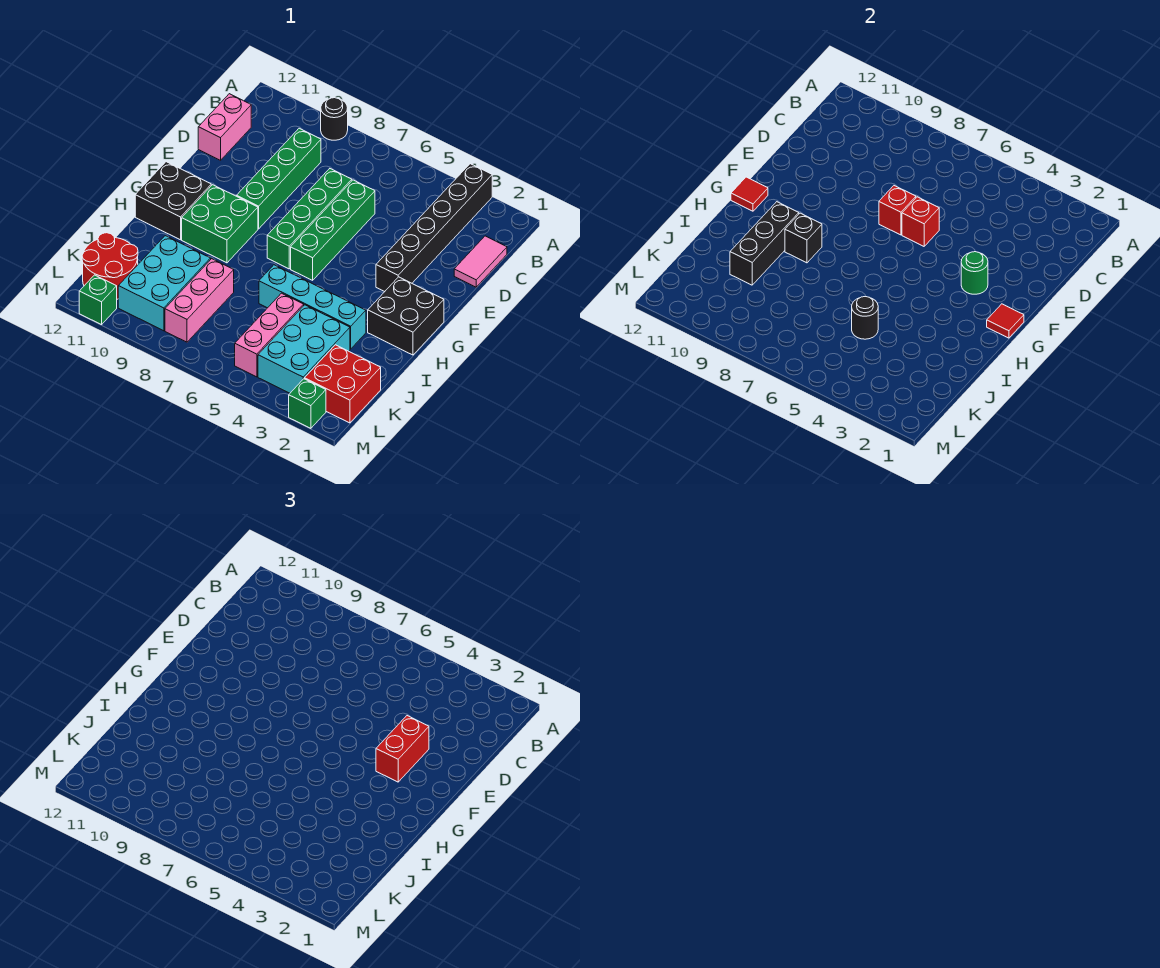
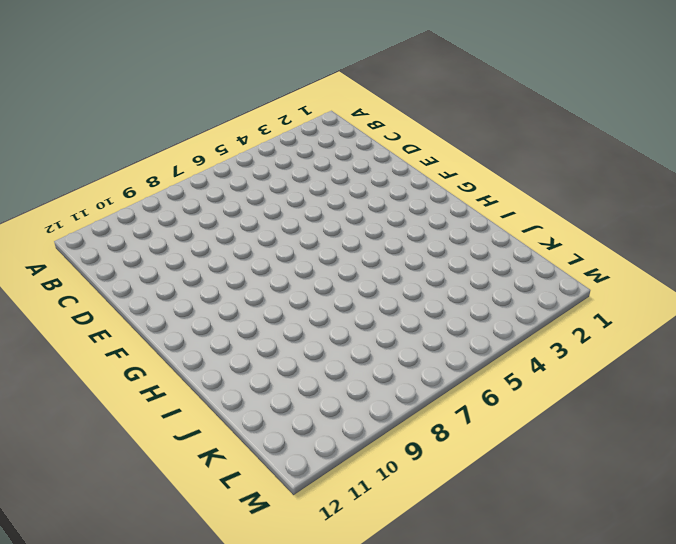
none -> black 1x6 brick [376,164,492,291]
none -> black 1x1 round brick [321,98,348,140]
none -> pink 1x2 tile [454,236,507,287]

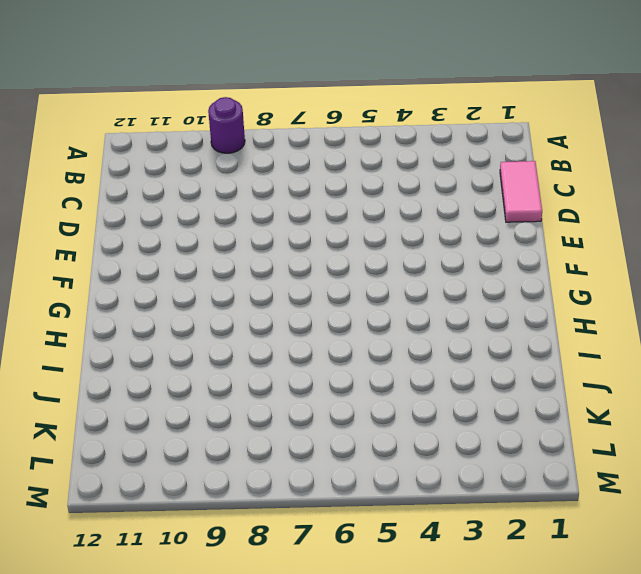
purple 1x1 round brick [208,97,245,153] -> black 1x1 round brick [321,98,348,140]
none -> black 1x6 brick [376,164,492,291]
none -> green 1x4 brick [237,128,321,229]
none -> pink 1x2 brick [198,94,251,160]

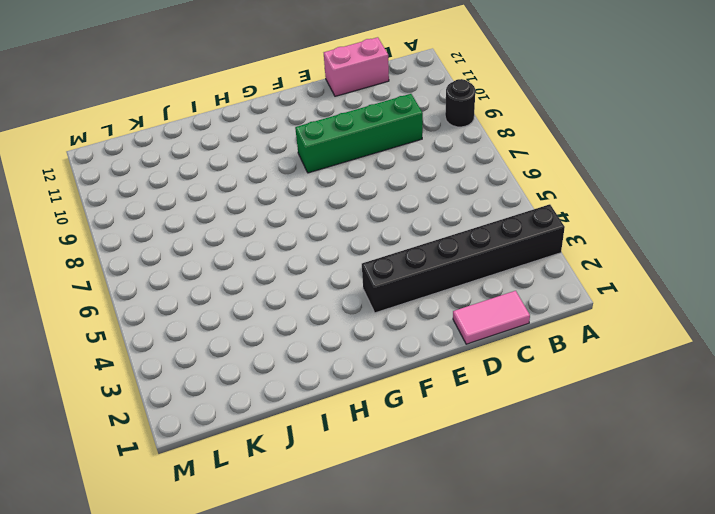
none -> green 1x4 brick [291,180,375,280]
none -> green 1x4 brick [267,169,352,269]
none -> black 2x2 brick [368,277,444,355]

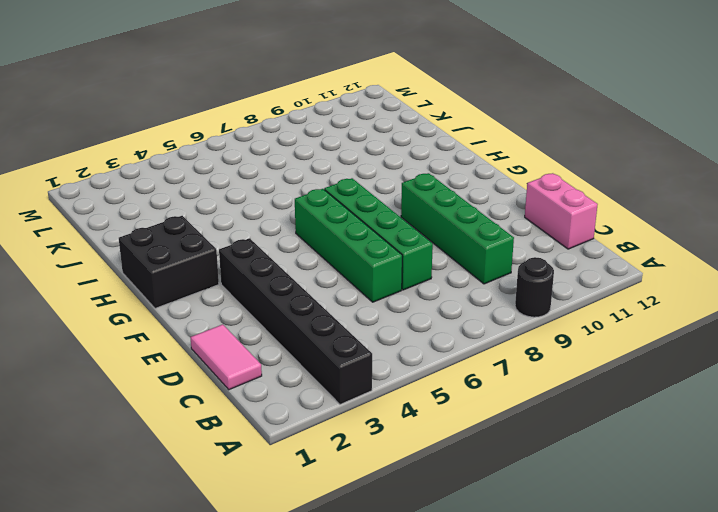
none -> green 2x2 brick [182,185,258,263]
none -> black 2x2 brick [135,162,211,240]
none -> cyan 1x4 brick [259,265,366,349]

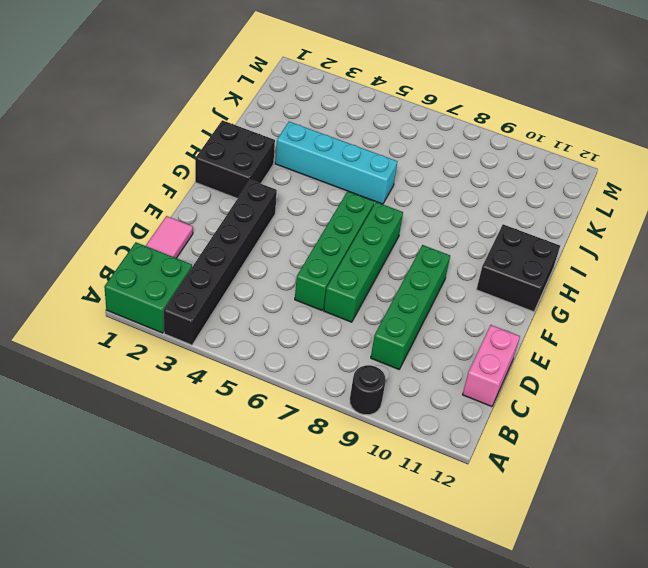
green 2x2 brick [104,242,192,333] -> green 2x2 brick moved to [182,185,258,263]
none -> cyan 2x3 brick [258,305,350,393]
none -> pink 1x3 brick [235,293,304,377]
none -> pink 1x3 brick [165,259,234,342]

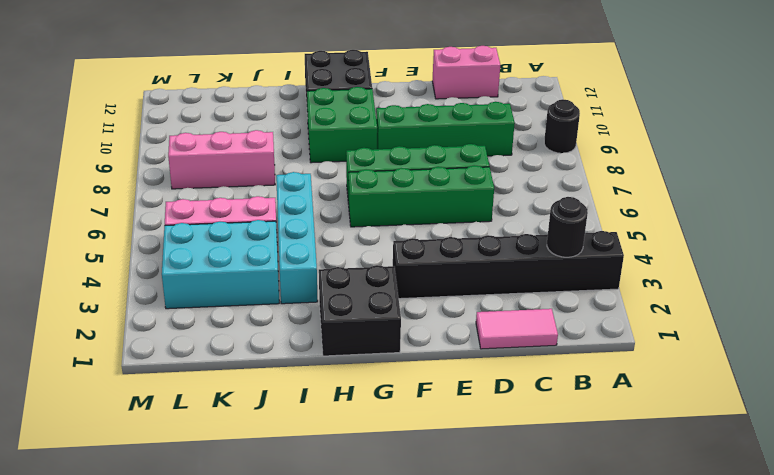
black 1x1 round brick [547,197,588,257] -> black 1x1 round brick moved to [852,296,878,339]
none -> cyan 2x3 brick [118,236,211,331]
none -> red 2x2 brick [305,345,381,423]
none -> red 2x2 round brick [82,233,138,299]

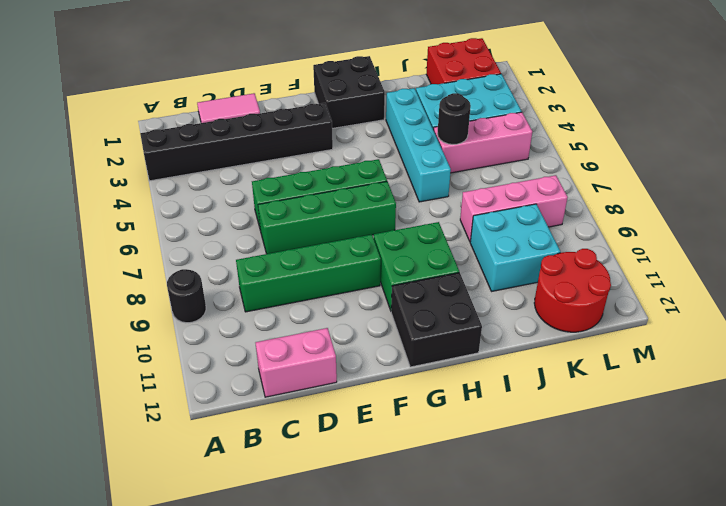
cyan 2x2 brick [470,204,560,291] -> cyan 2x3 brick [118,236,211,331]
none -> green 1x1 brick [289,379,326,428]
none -> green 1x1 brick [79,275,117,325]
none -> red 1x1 brick [902,197,939,246]

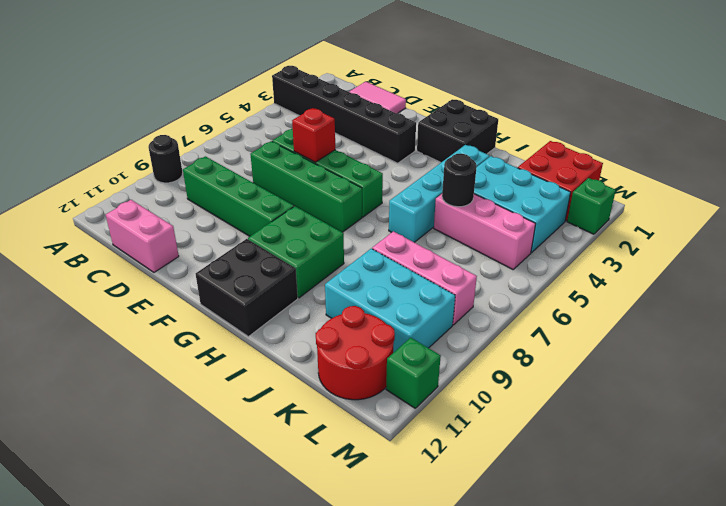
none -> red 1x1 brick [879,186,916,235]
none -> green 1x1 round brick [961,252,988,294]
none -> red 1x1 tile [987,304,1024,338]

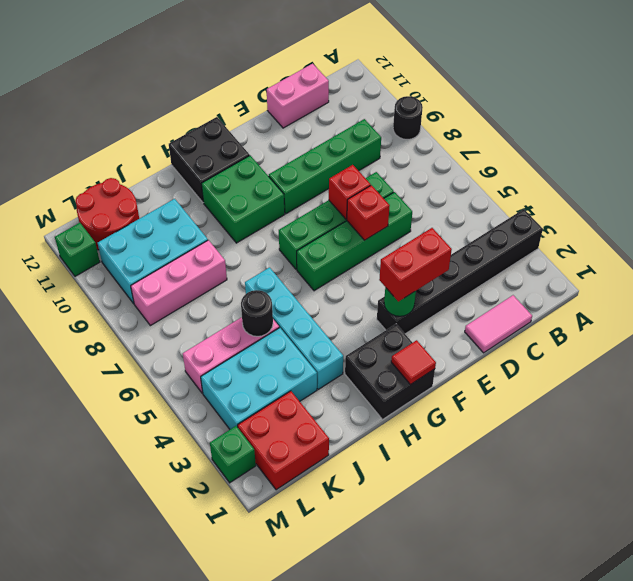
none -> red 1x1 tile [731,177,768,211]
none -> black 1x1 brick [785,213,822,263]
none -> black 1x3 brick [730,202,799,285]

